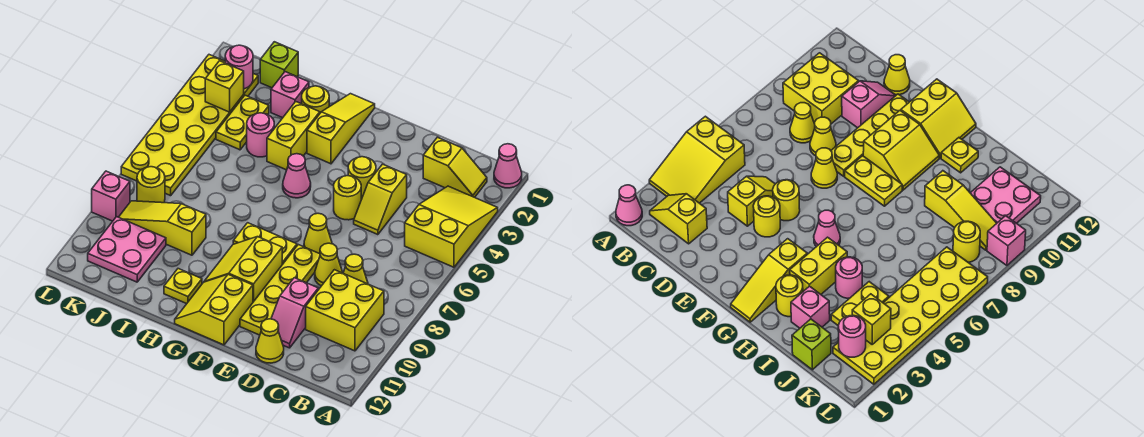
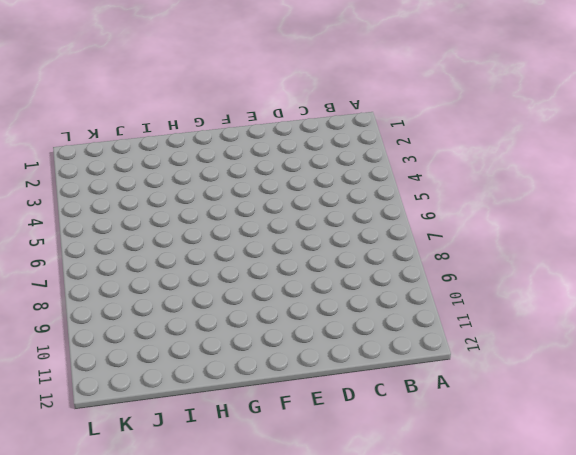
none -> pink 1x1 cone [494,144,522,188]
none -> yellow 2x3 slope [405,186,498,267]
none -> yellow 1x2 slope [423,137,487,197]
none -> yellow 2x2 brick [306,270,384,351]

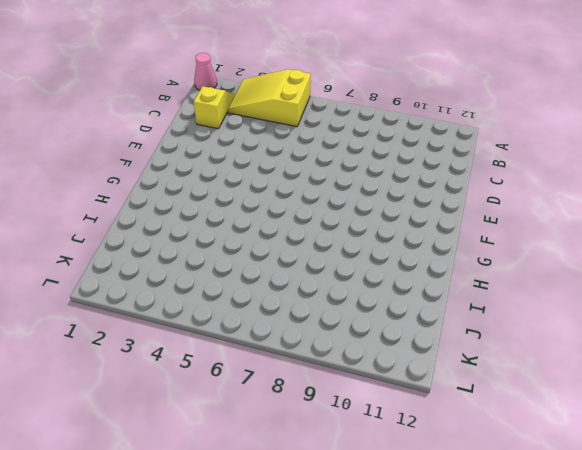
none -> yellow 2x2 brick [306,270,384,351]
none -> yellow 1x1 cone [343,254,368,284]
none -> yellow 1x2 slope [354,164,407,235]
none -> yellow 1x1 cone [315,243,343,286]

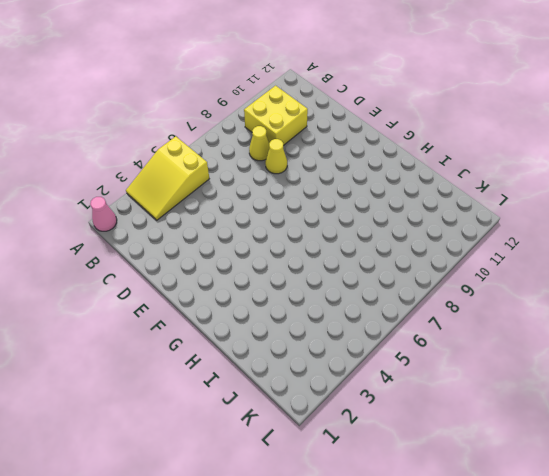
none -> yellow 1x2 slope [423,137,487,197]
none -> yellow 1x2 slope [354,164,407,235]
none -> pink 1x2 slope [271,278,318,348]
none -> yellow 1x1 cone [256,319,284,363]

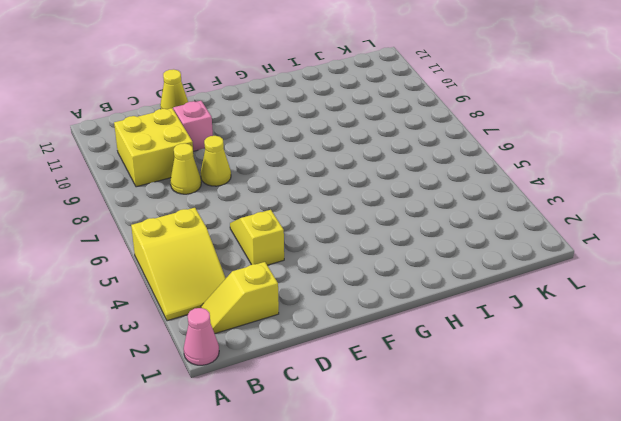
none -> yellow 1x1 round brick [348,157,376,199]
none -> yellow 1x1 round brick [334,176,361,220]
none -> yellow 1x1 cone [304,213,332,254]
none -> yellow 1x4 plate [240,245,320,335]

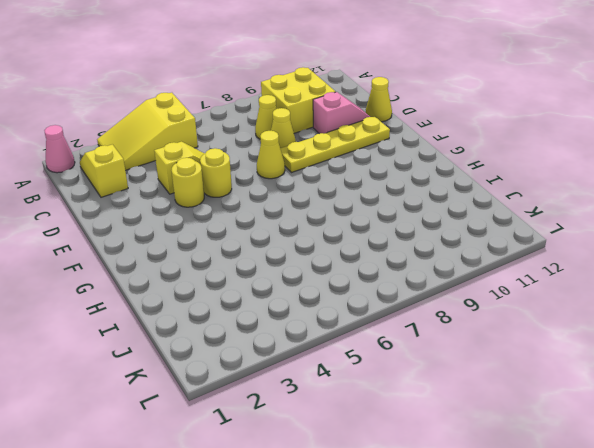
none -> yellow 1x2 plate [233,223,297,265]
none -> yellow 2x2 slope [204,237,282,302]
none -> yellow 2x2 slope [175,274,253,345]
none -> yellow 1x3 slope [307,94,375,164]

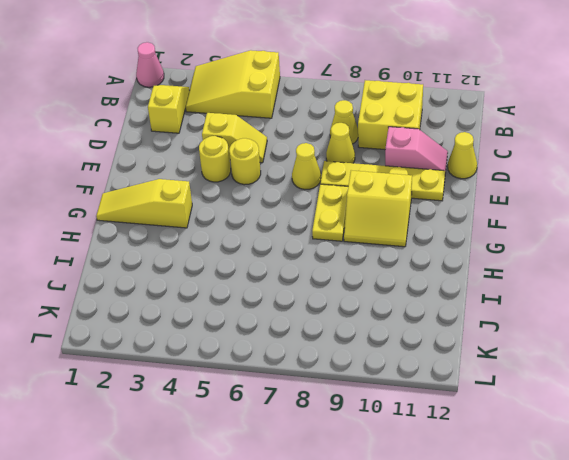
none -> yellow 2x2 slope [175,274,253,345]
none -> pink 1x1 cone [283,154,311,198]
none -> yellow 1x1 round brick [302,86,329,113]
none -> yellow 1x2 brick [267,102,320,170]

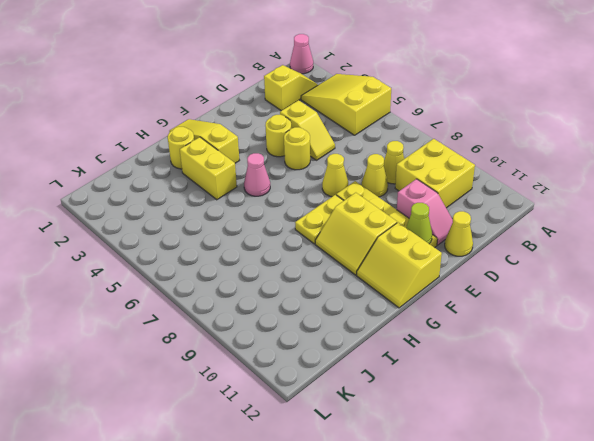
lime 1x1 cone [406,203,432,244] -> none
none -> yellow 1x1 plate [164,269,202,304]
none -> pink 1x1 brick [271,72,309,118]
none -> pink 1x1 round brick [247,113,274,157]
none -> yellow 1x3 slope [119,201,206,255]

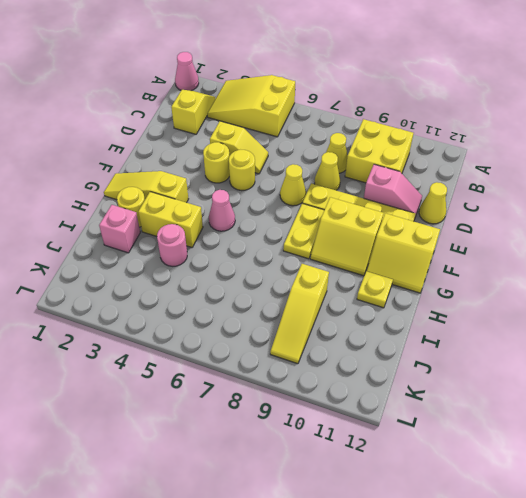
none -> lime 1x1 brick [260,42,298,88]
none -> yellow 1x2 plate [216,95,269,150]
none -> pink 2x2 plate [88,217,166,282]
none -> yellow 2x6 plate [121,55,258,196]

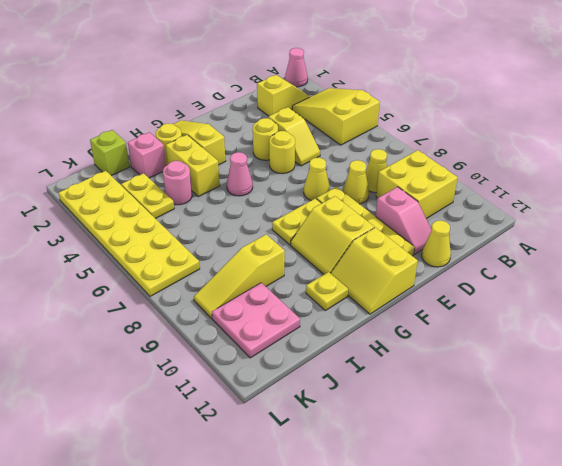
none -> yellow 1x1 round brick [137,167,165,203]
none -> pink 1x1 brick [92,171,130,221]
none -> pink 1x1 round brick [225,45,253,89]
none -> yellow 1x1 brick [205,61,244,112]

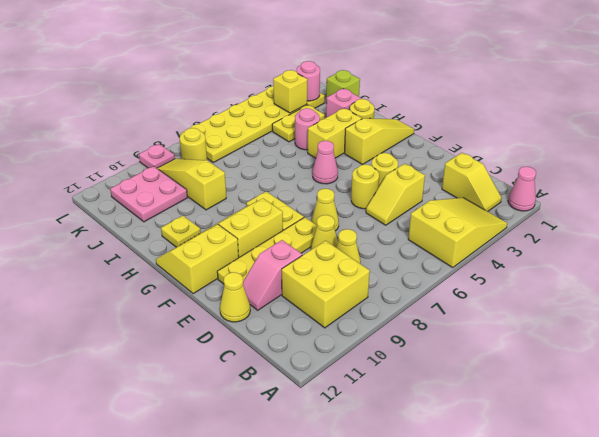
pink 1x1 plate [139,144,175,168] -> pink 1x1 brick [92,171,130,221]

